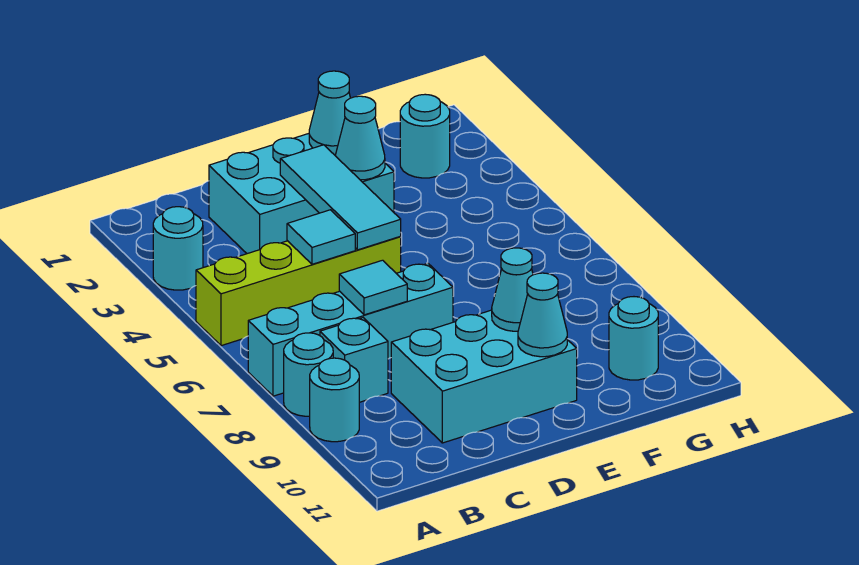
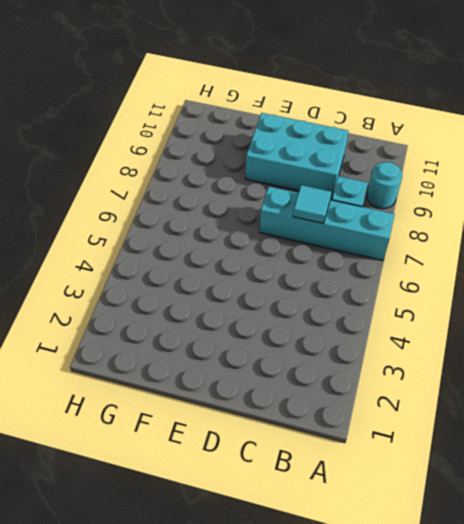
none -> cyan 1x1 round brick [153,207,203,290]
none -> lime 1x4 brick [196,236,401,346]
none -> cyan 1x1 round brick [284,333,333,416]

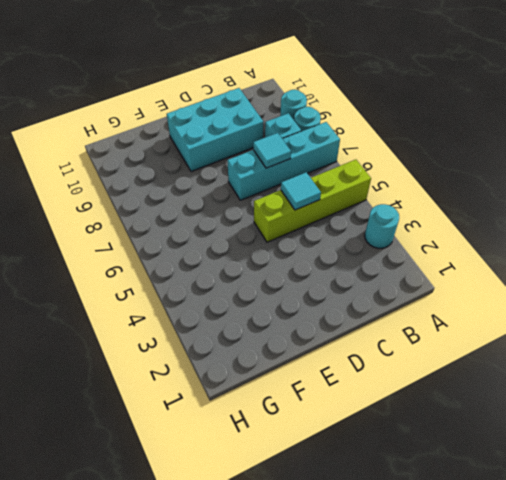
none -> cyan 2x3 brick [209,134,394,254]
none -> cyan 1x1 round brick [400,94,450,178]
none -> cyan 1x1 round brick [609,297,658,380]

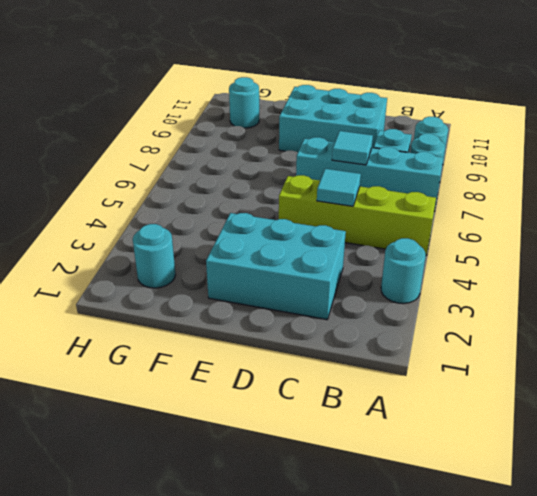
none -> cyan 1x3 tile [280,145,401,250]
none -> cyan 1x1 cone [309,71,350,155]
none -> cyan 1x1 cone [335,96,385,180]

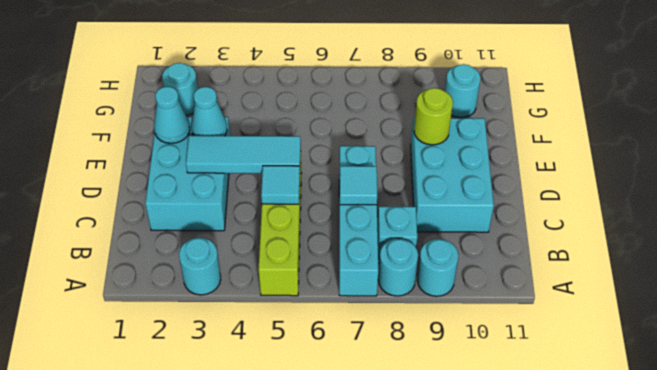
lime 1x1 round brick [414,88,453,145] -> cyan 1x1 cone [492,248,533,331]
none -> cyan 1x1 cone [518,273,567,357]

